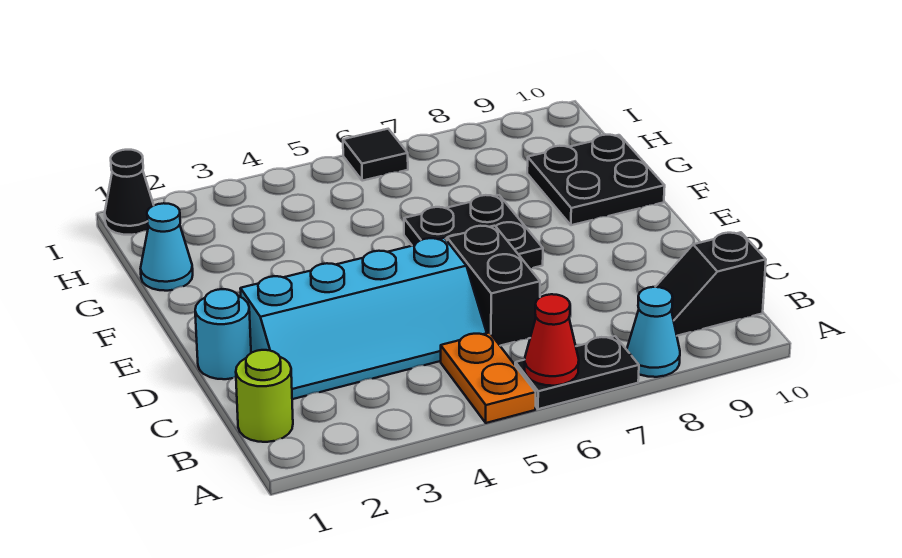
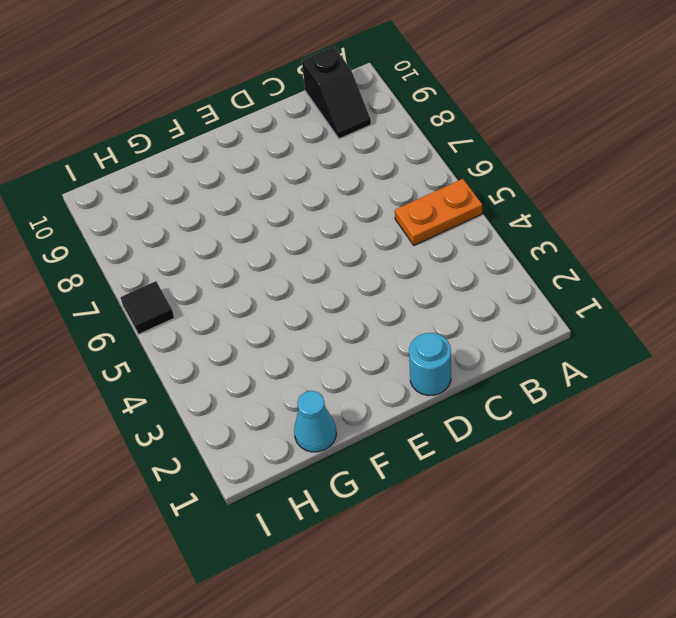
none -> black 1x2 plate [515,336,639,409]
none -> cyan 1x1 cone [627,287,680,377]
none -> lime 1x1 round brick [236,350,293,442]

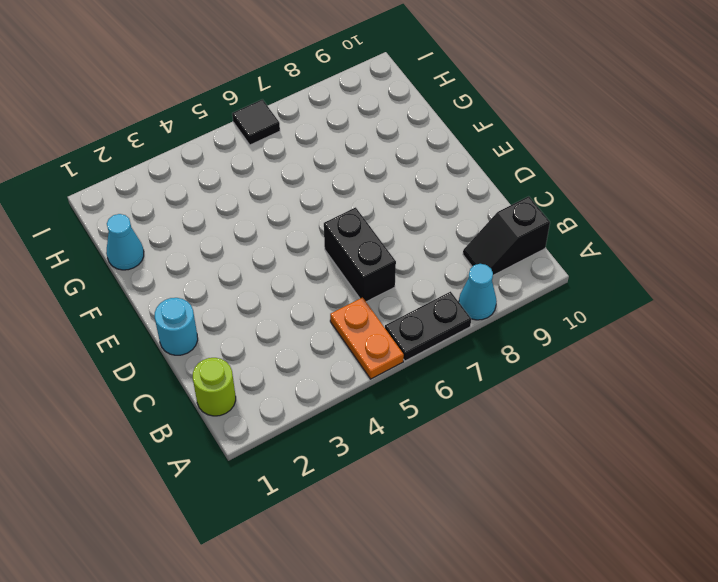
none -> cyan 2x4 slope [240,238,487,399]
none -> black 2x2 plate [404,195,543,268]
none -> black 2x2 plate [527,135,665,225]

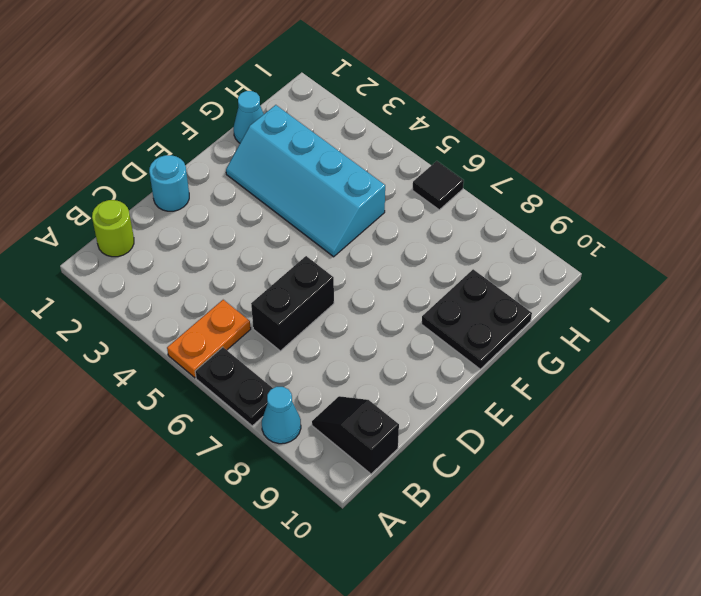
cyan 2x4 slope [226,105,385,257] -> cyan 2x4 slope moved to [240,238,487,399]
none -> black 2x2 plate [404,195,543,268]
none -> black 1x1 cone [105,150,154,235]
none -> red 1x1 cone [525,294,579,386]

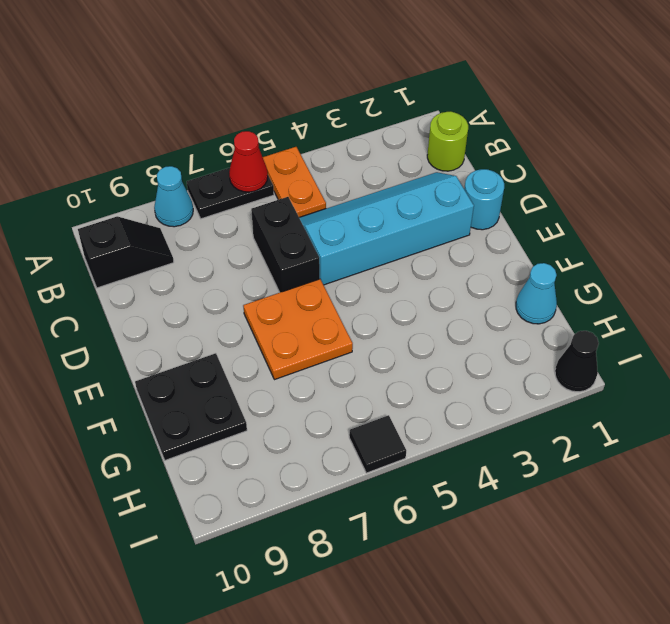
orange 2x2 plate [243,279,353,380] -> black 2x2 plate [404,195,543,268]

